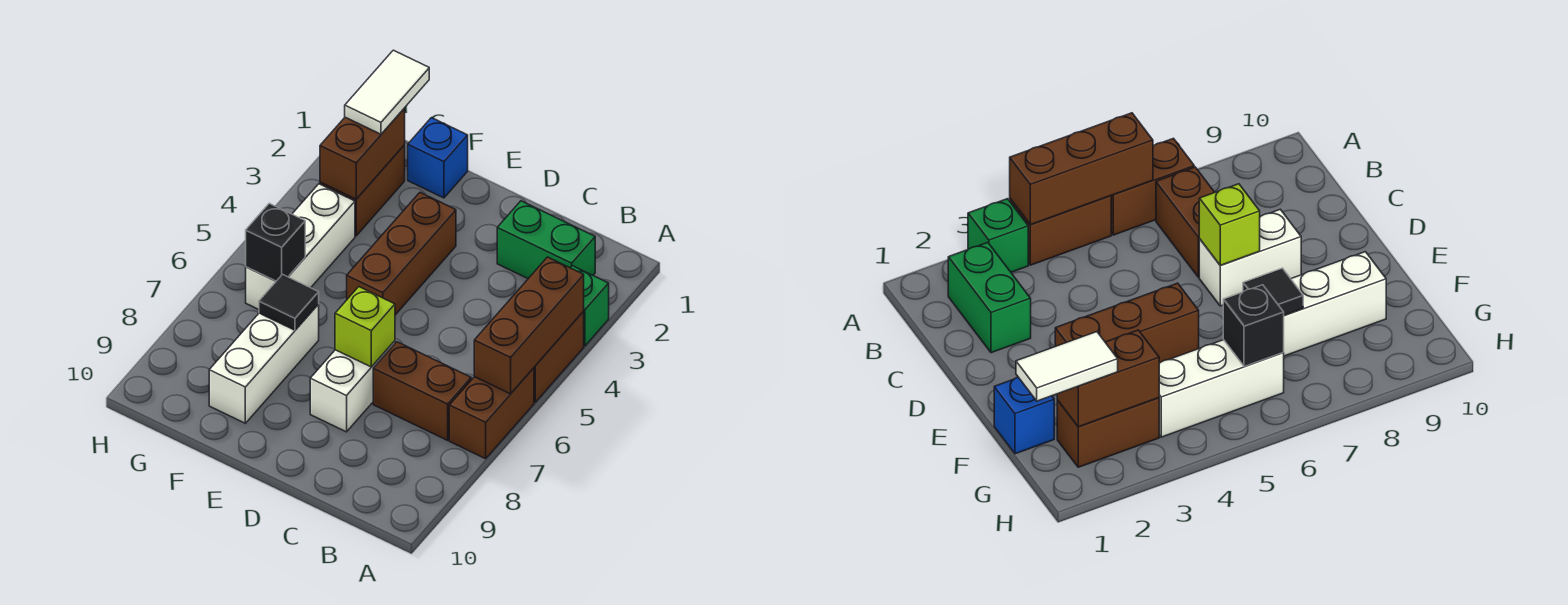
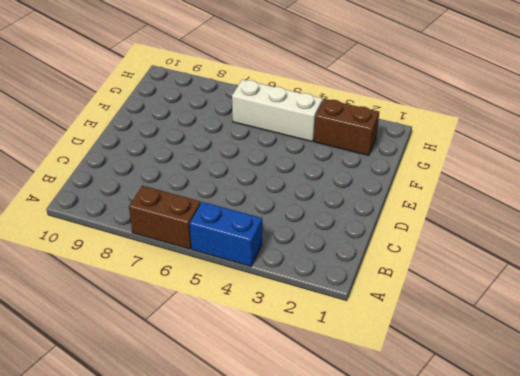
blue 1x2 brick [190,202,262,267] -> brown 1x2 brick [534,312,584,402]
none -> green 1x1 brick [571,266,609,346]
none -> green 1x2 brick [497,201,595,279]
none -> brown 1x2 brick [373,342,471,440]

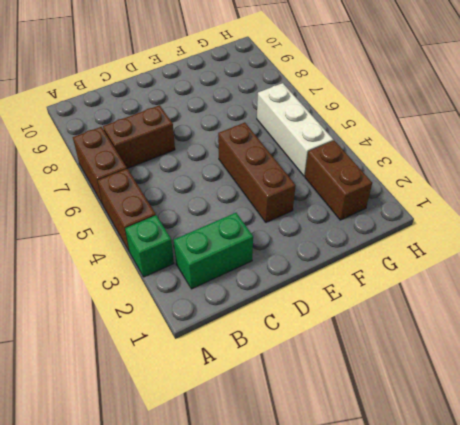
none -> white 1x2 brick [310,341,395,432]
none -> blue 1x1 brick [408,118,468,198]
none -> white 1x3 brick [209,304,319,423]

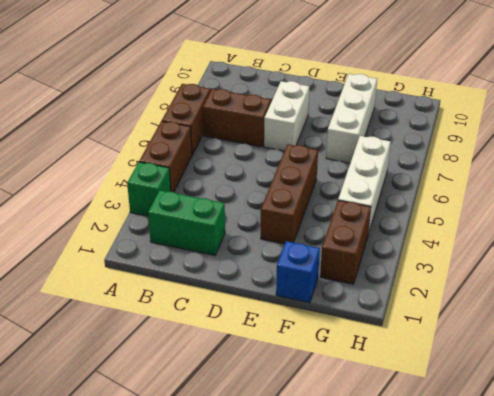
none -> brown 1x3 brick [474,257,584,394]
none -> lime 1x1 brick [335,287,395,367]
none -> black 1x1 tile [259,274,319,330]

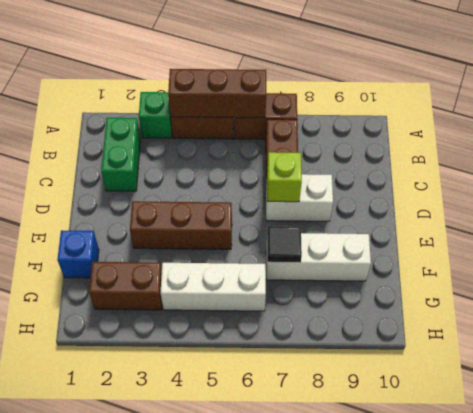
none -> brown 1x2 brick [320,108,405,199]
none -> black 1x1 brick [246,203,305,281]
none -> white 1x2 tile [345,50,429,134]

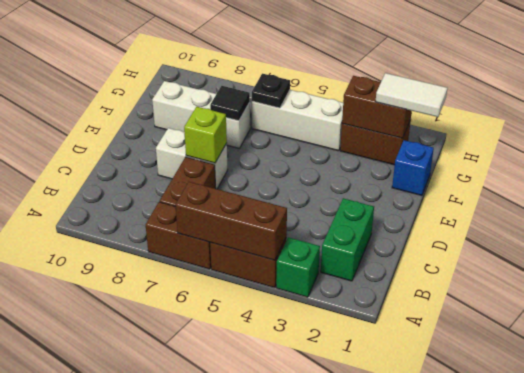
black 1x1 plate [252,74,290,108] -> black 1x1 brick [246,203,305,281]
none -> brown 1x3 brick [347,193,456,315]

